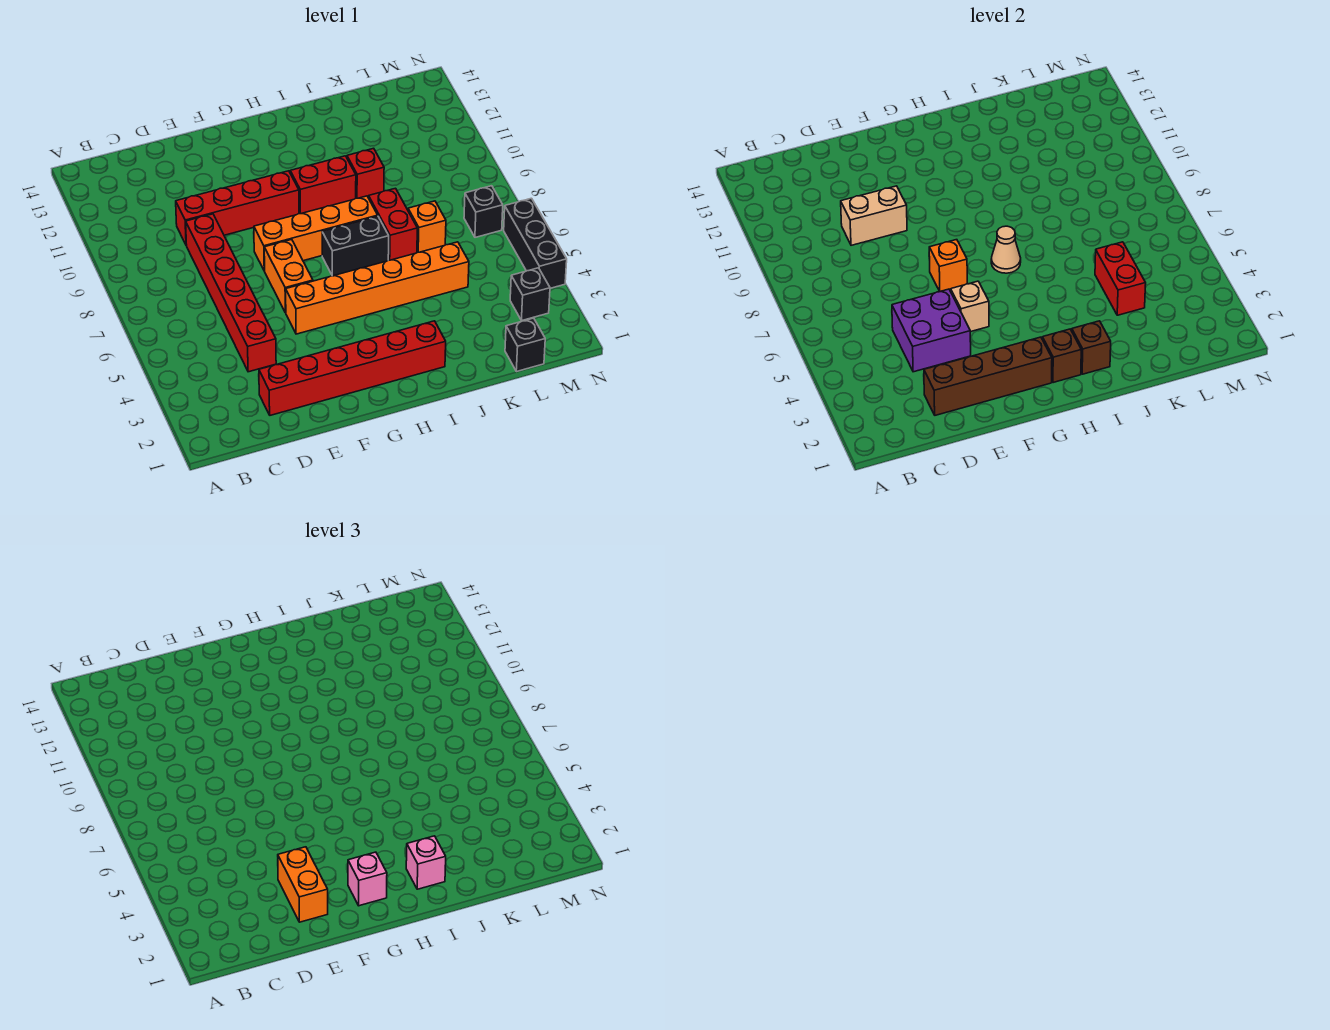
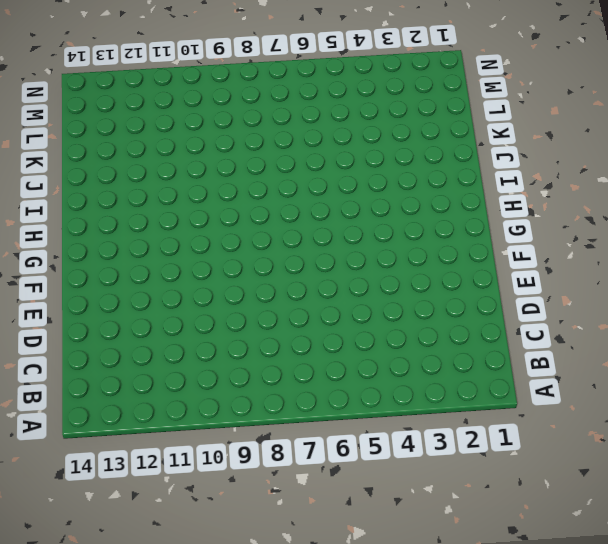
none -> red 1x6 brick [259,321,446,415]
none -> red 1x6 brick [186,214,276,372]
none -> red 1x4 brick [176,171,299,245]

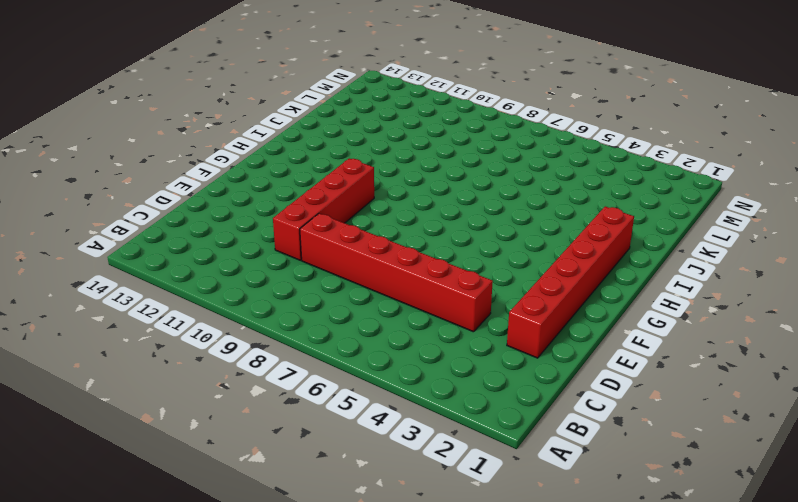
none -> orange 1x6 brick [286,242,469,334]
none -> orange 1x2 brick [264,240,313,313]
none -> orange 1x4 brick [254,196,378,271]

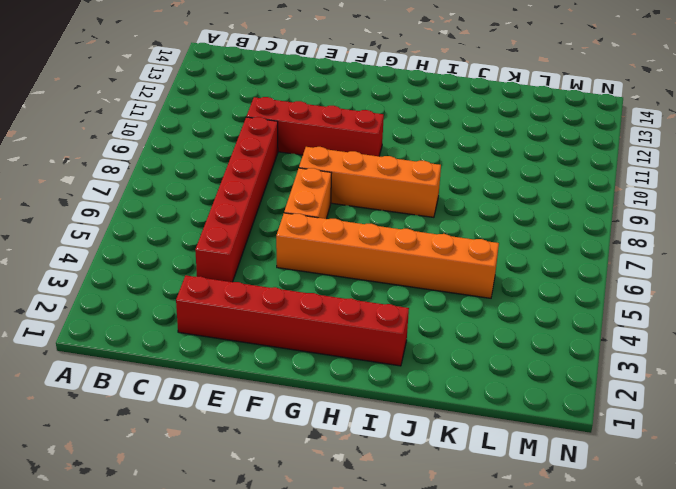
none -> black 1x2 brick [322,216,389,276]
none -> red 1x2 brick [290,156,356,214]
none -> red 1x2 brick [369,188,417,260]

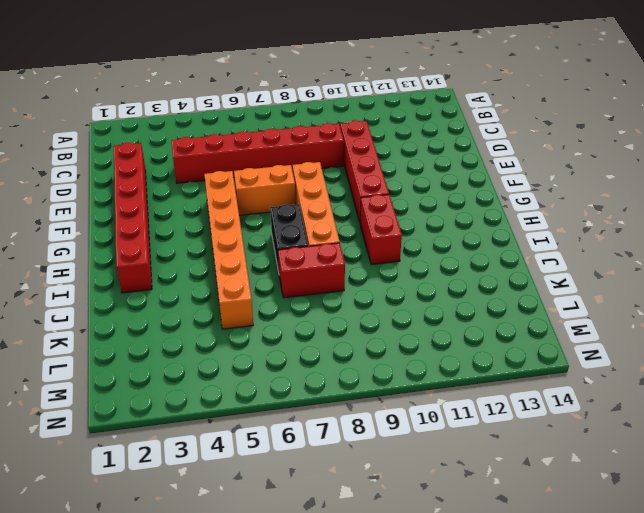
none -> red 1x1 brick [347,148,384,198]
none -> orange 1x1 brick [408,201,446,252]
none -> black 1x1 brick [505,318,545,372]

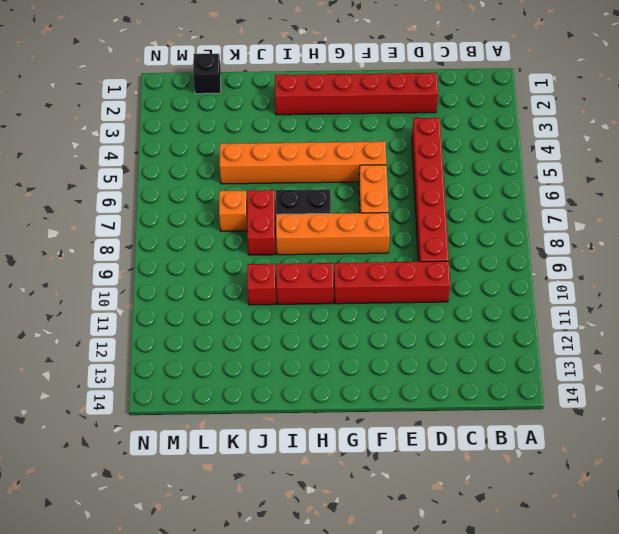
none -> black 1x1 brick [510,268,550,321]
none -> black 1x1 brick [464,186,503,237]
none -> black 1x3 brick [504,198,567,288]

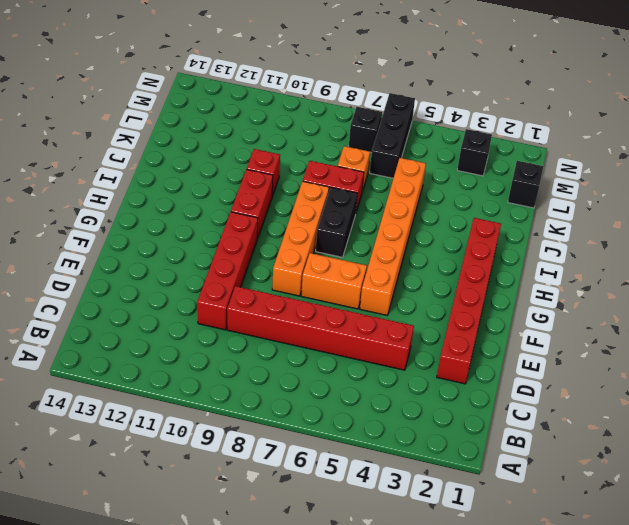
black 1x3 brick [370,93,415,178] -> black 1x3 brick turned to [504,198,567,288]
none -> brown 1x4 brick [924,337,1052,415]
none -> purple 2x2 brick [892,289,971,372]
none -> tan 1x2 brick [841,186,907,245]

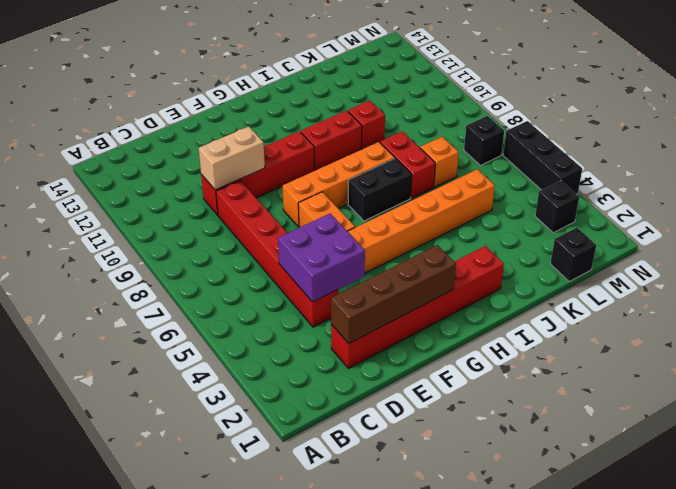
none -> tan 1x1 brick [951,281,989,332]
none -> orange 1x1 brick [929,240,967,292]
none -> brown 1x1 brick [1042,329,1081,383]

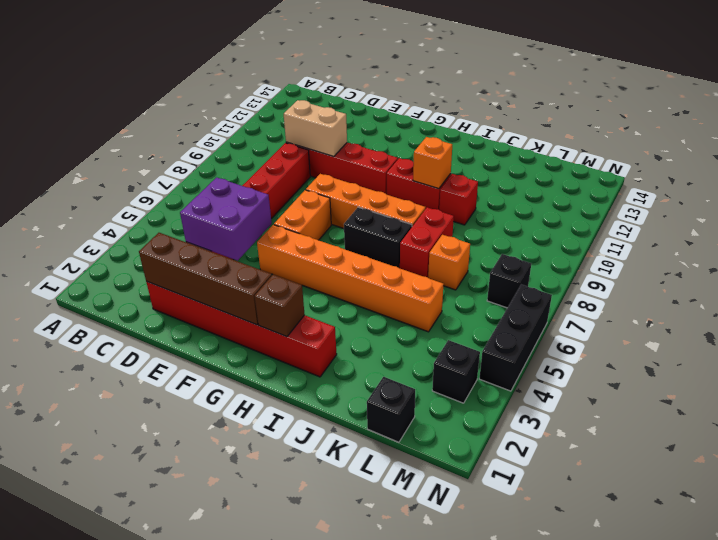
orange 1x1 brick [413,137,452,189] -> orange 1x1 brick moved to [929,240,967,292]
none -> tan 1x1 brick [951,281,989,332]
none -> tan 1x1 cone [991,226,1021,273]
none -> brown 1x1 brick [1072,321,1111,374]

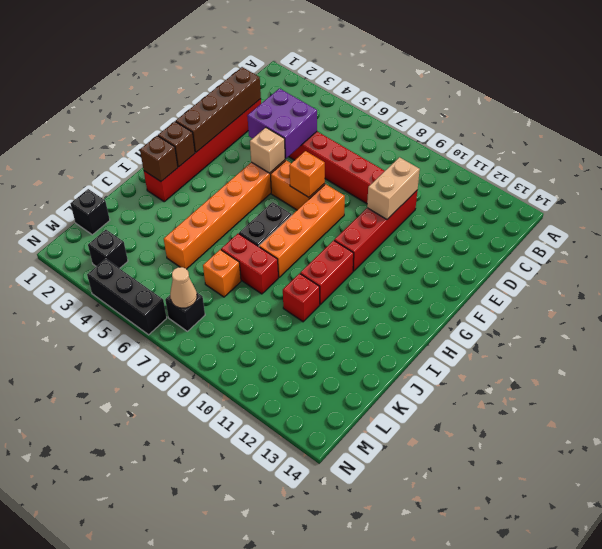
tan 1x1 cone [170,267,197,308] -> tan 1x1 cone moved to [991,226,1021,273]
none -> red 1x2 brick [1095,242,1146,315]
none -> orange 1x2 brick [278,847,328,922]
none -> pink 1x1 brick [348,852,387,906]

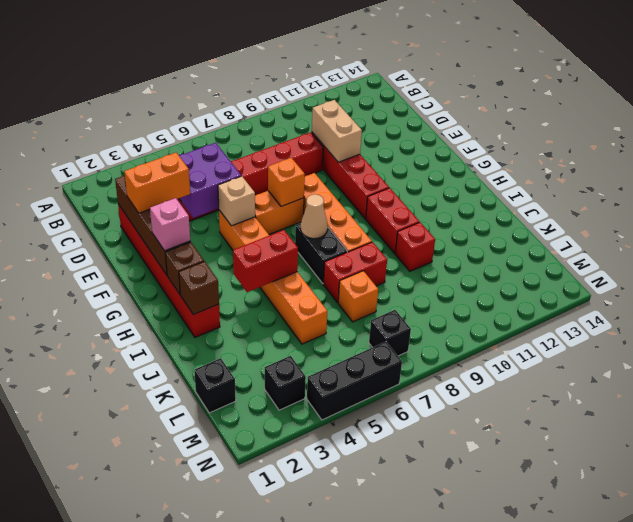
red 1x2 brick [233,230,298,292] -> red 1x2 brick moved to [1095,242,1146,315]
none -> pink 1x1 brick [406,836,446,889]

